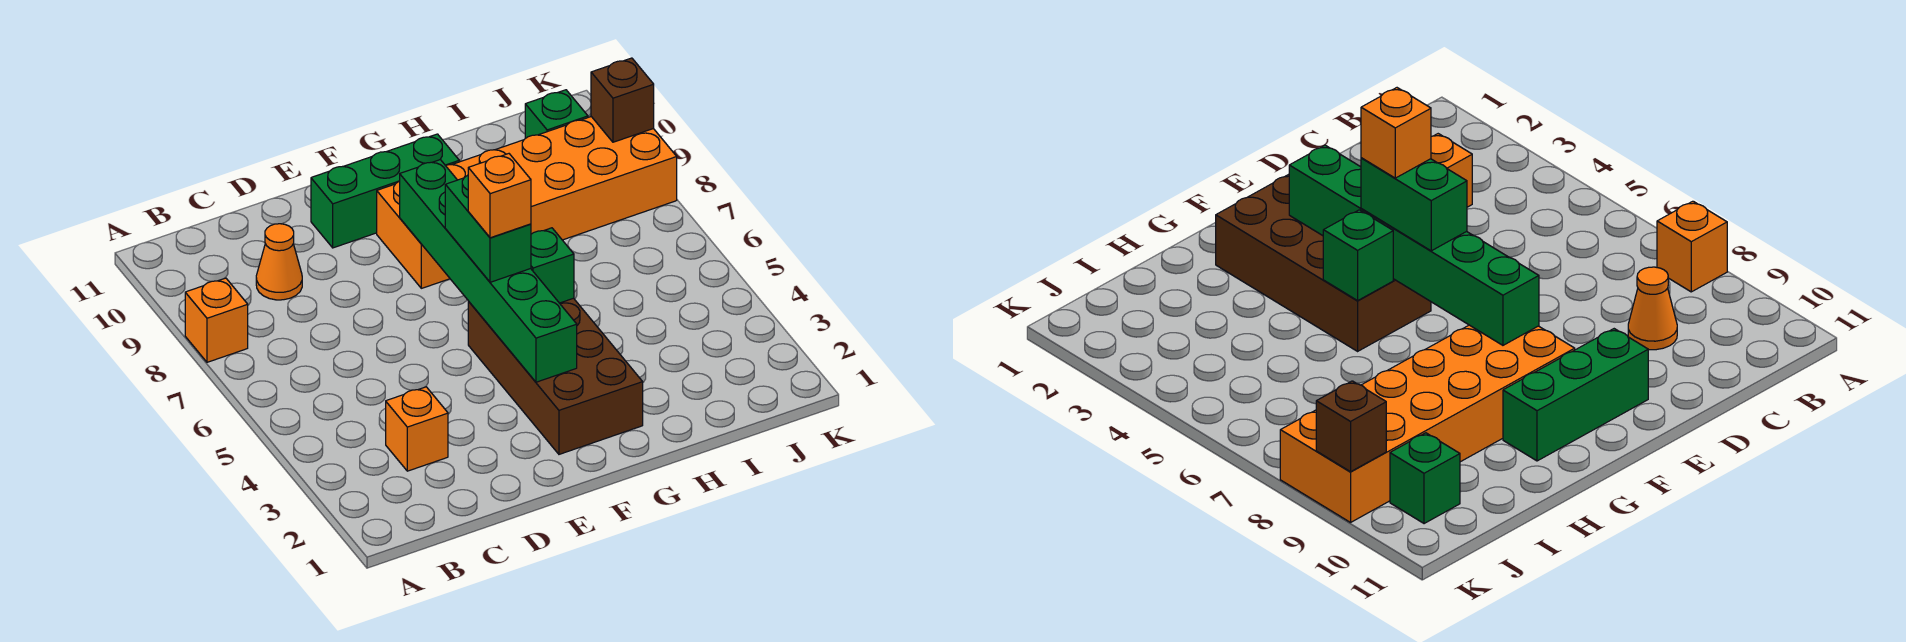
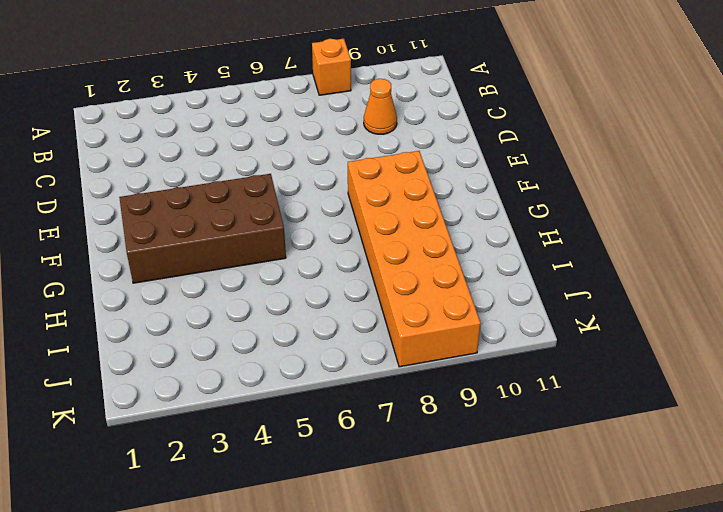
none -> orange 1x1 brick [386,387,448,471]
none -> green 1x3 brick [311,134,459,248]
none -> green 1x1 brick [525,90,588,138]

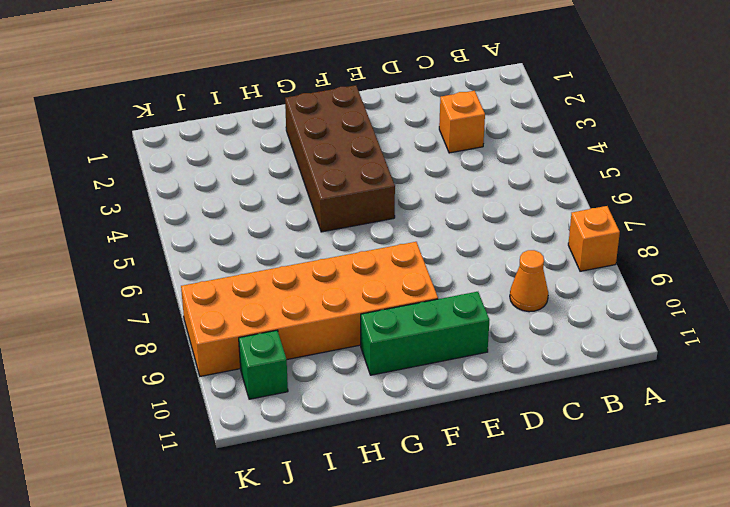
none -> green 1x6 brick [400,160,577,382]
none -> green 1x1 brick [531,228,574,303]
none -> brown 1x1 brick [591,58,654,142]

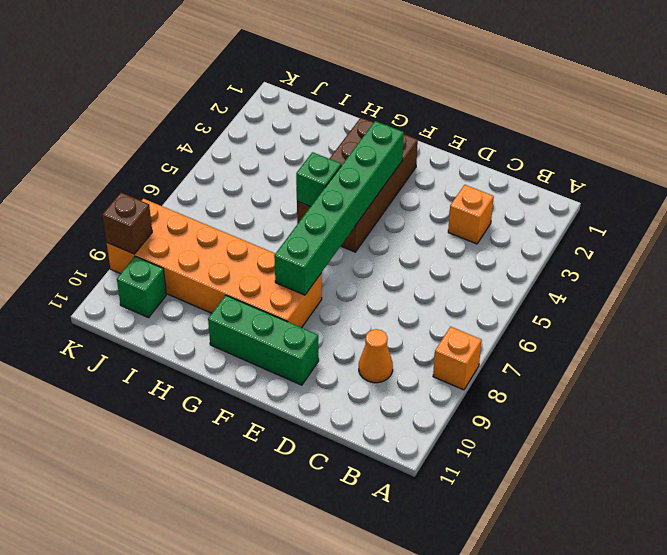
none -> green 1x2 brick [445,175,531,282]
none -> orange 1x1 brick [468,154,531,238]

